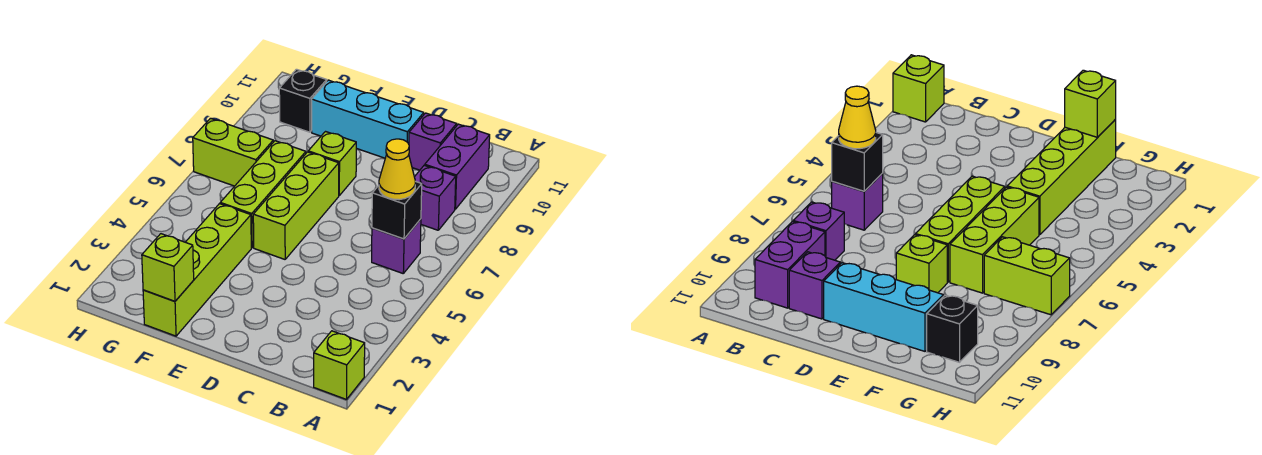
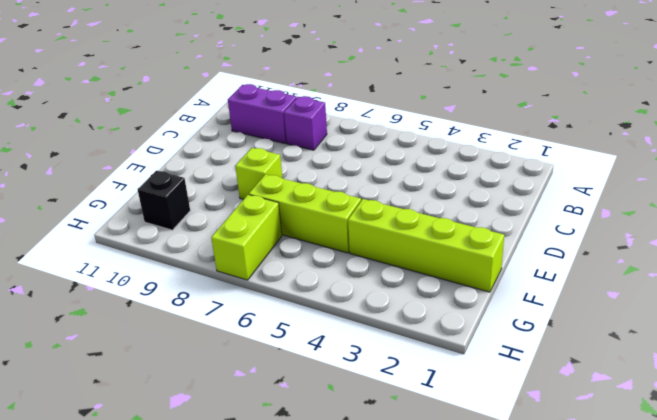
none -> lime 1x1 brick [314,331,365,400]
none -> purple 1x1 brick [372,219,421,273]
none -> purple 1x1 brick [409,113,457,170]

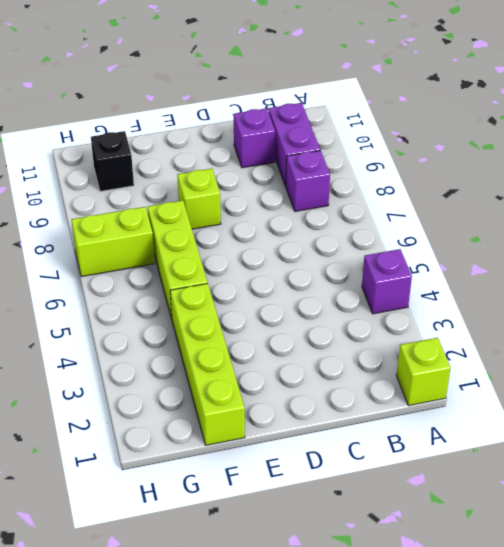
purple 1x1 brick [362,249,412,314] -> purple 1x1 brick moved to [372,219,421,273]
none -> cyan 1x3 brick [312,80,424,158]
none -> lime 1x3 brick [253,152,339,259]
none -> black 1x1 brick [372,181,422,239]

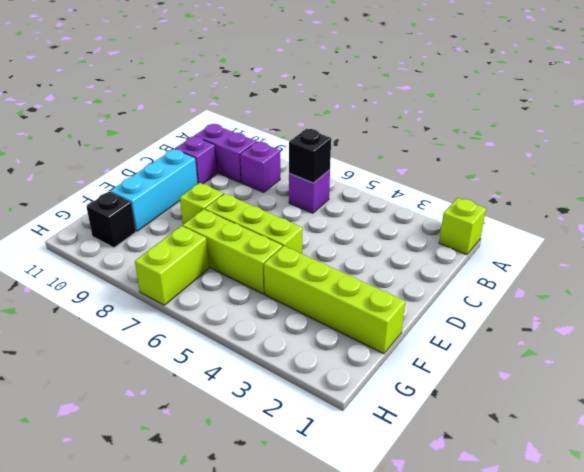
none -> lime 1x1 brick [142,234,194,301]
none -> yellow 1x1 cone [379,139,415,200]

